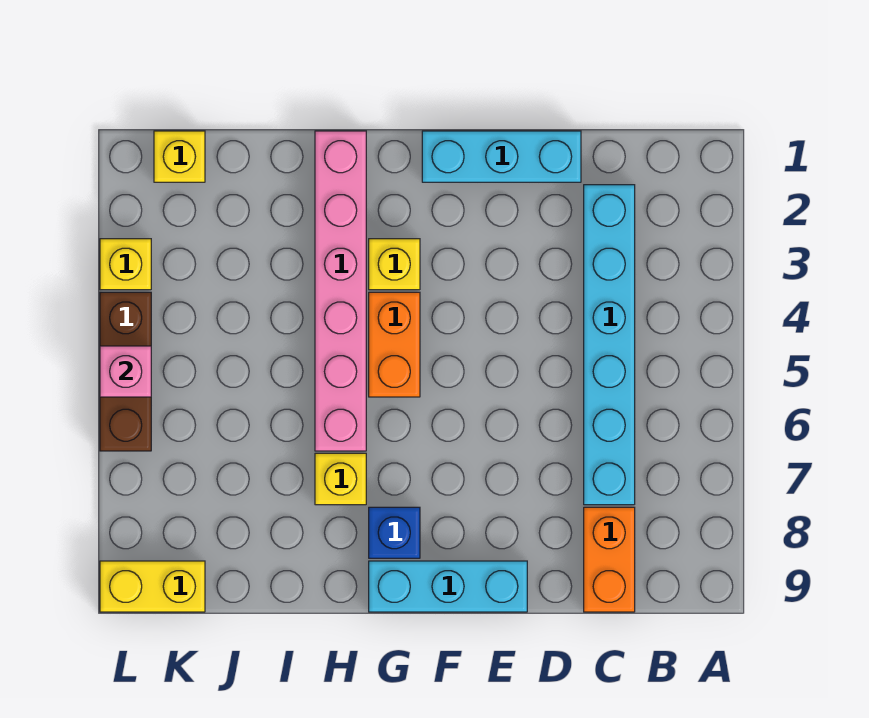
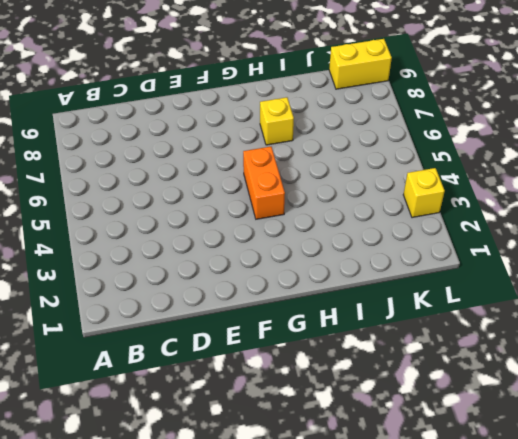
none -> cyan 1x6 brick [584,185,635,505]
none -> orange 1x2 brick [584,507,635,612]
none -> cyan 1x3 brick [422,131,581,182]

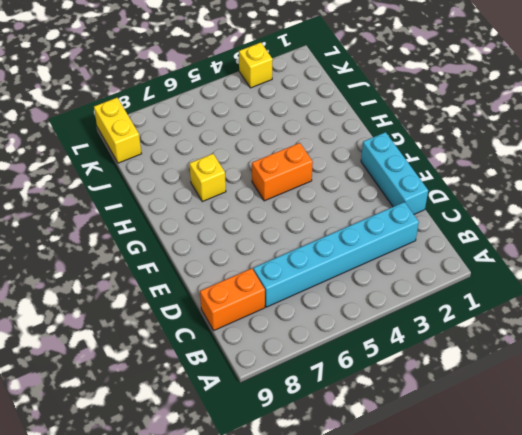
none -> cyan 1x3 brick [369,561,527,612]
none -> yellow 1x1 brick [369,239,420,290]
none -> blue 1x1 brick [369,507,420,558]

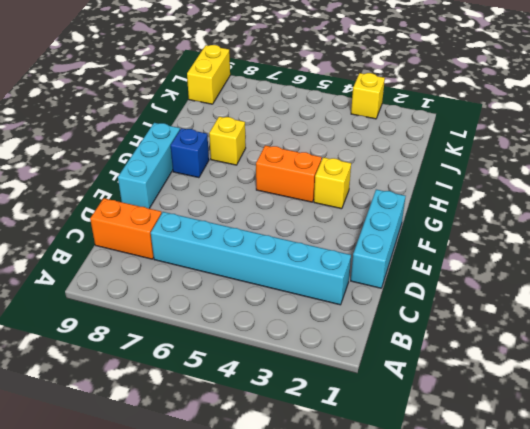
none -> pink 1x6 brick [315,131,366,451]
none -> yellow 1x1 brick [154,131,205,182]
none -> brown 1x3 brick [100,292,151,451]

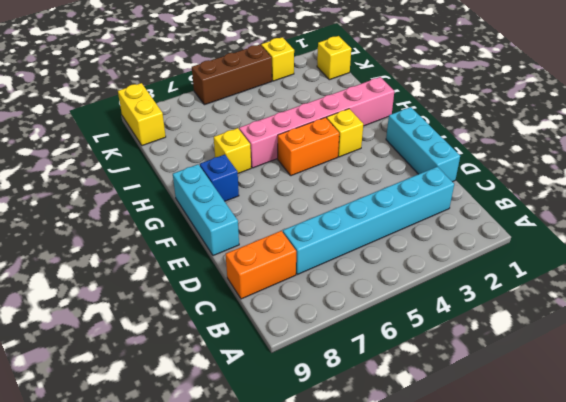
none -> pink 1x1 brick [100,346,151,397]

